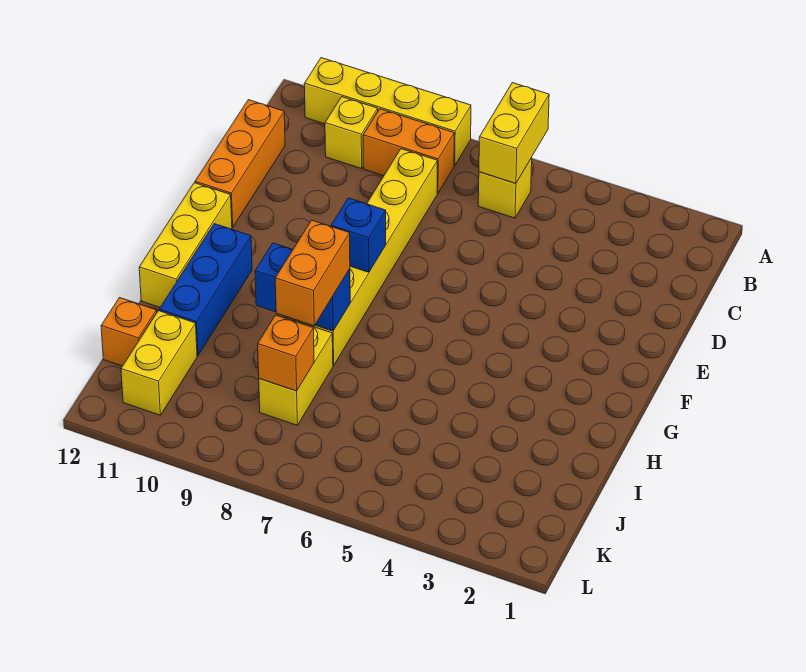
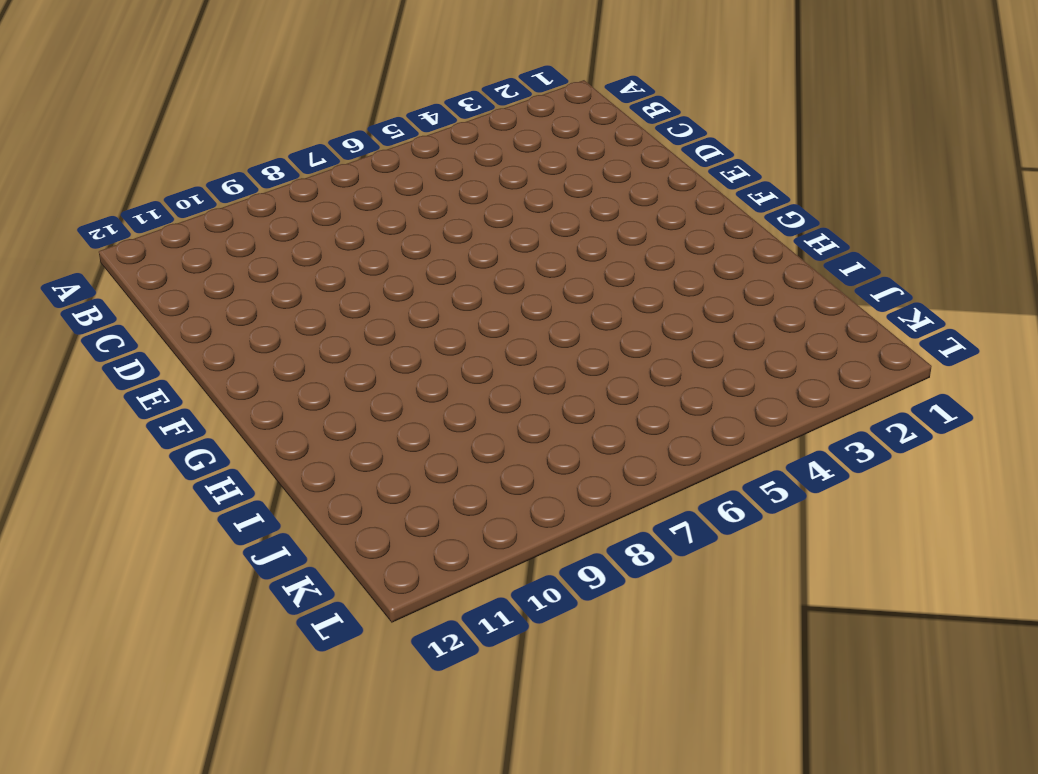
none -> yellow 1x4 brick [304,58,471,166]
none -> yellow 1x1 brick [478,158,532,218]
none -> orange 1x2 brick [363,109,454,193]

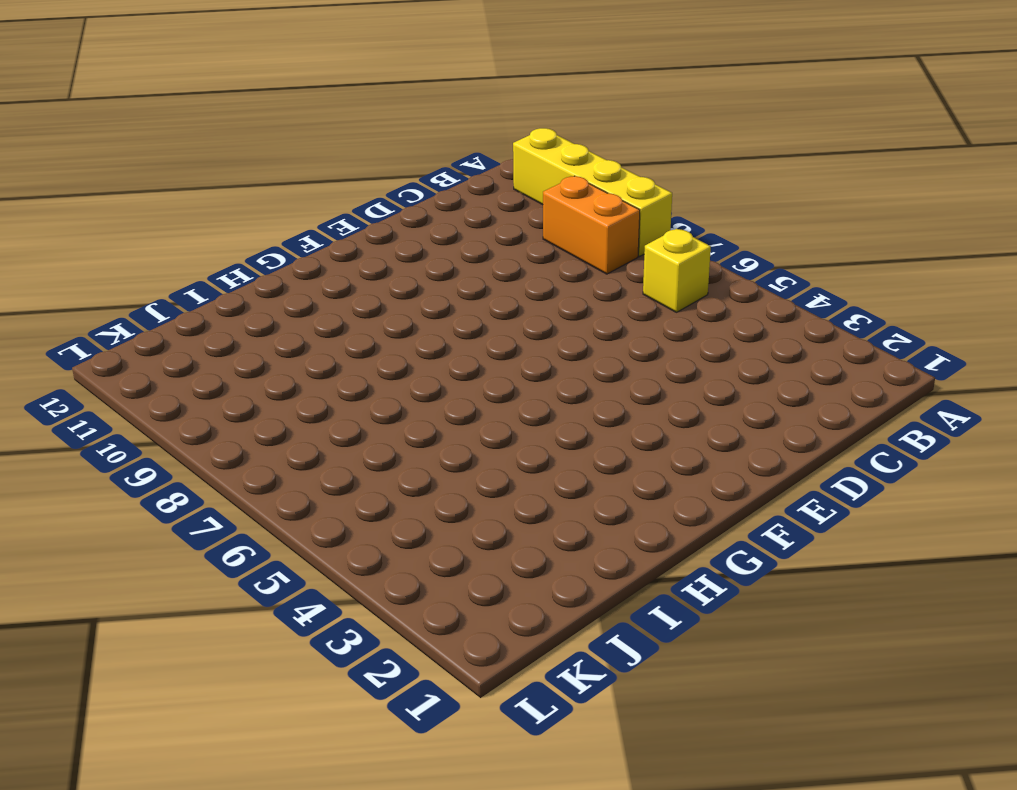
none -> yellow 1x1 brick [325,97,378,169]
none -> yellow 1x6 brick [296,149,437,366]
none -> orange 1x3 brick [195,100,285,227]

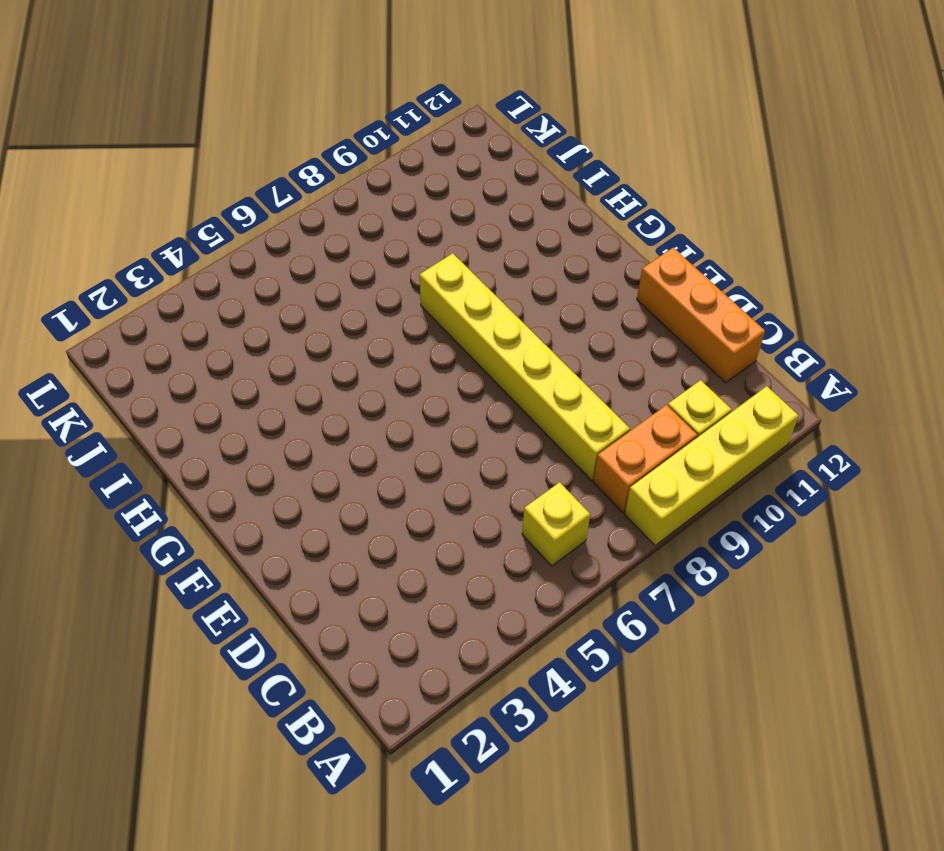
none -> yellow 1x3 brick [139,183,232,307]
none -> blue 1x3 brick [159,224,252,356]
none -> yellow 1x2 brick [259,321,333,425]

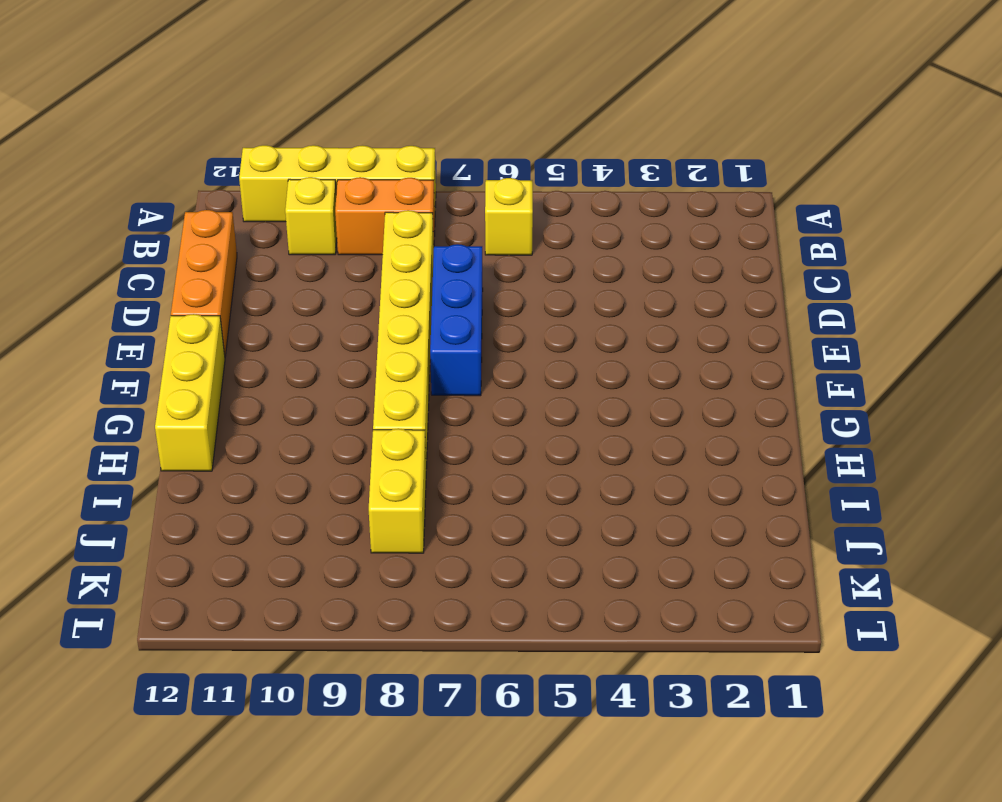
blue 1x3 brick [430,244,483,396] -> blue 1x3 brick moved to [159,224,252,356]
none -> yellow 1x2 brick [121,311,197,415]
none -> orange 1x1 brick [101,298,157,366]
none -> yellow 1x2 brick [479,83,549,184]

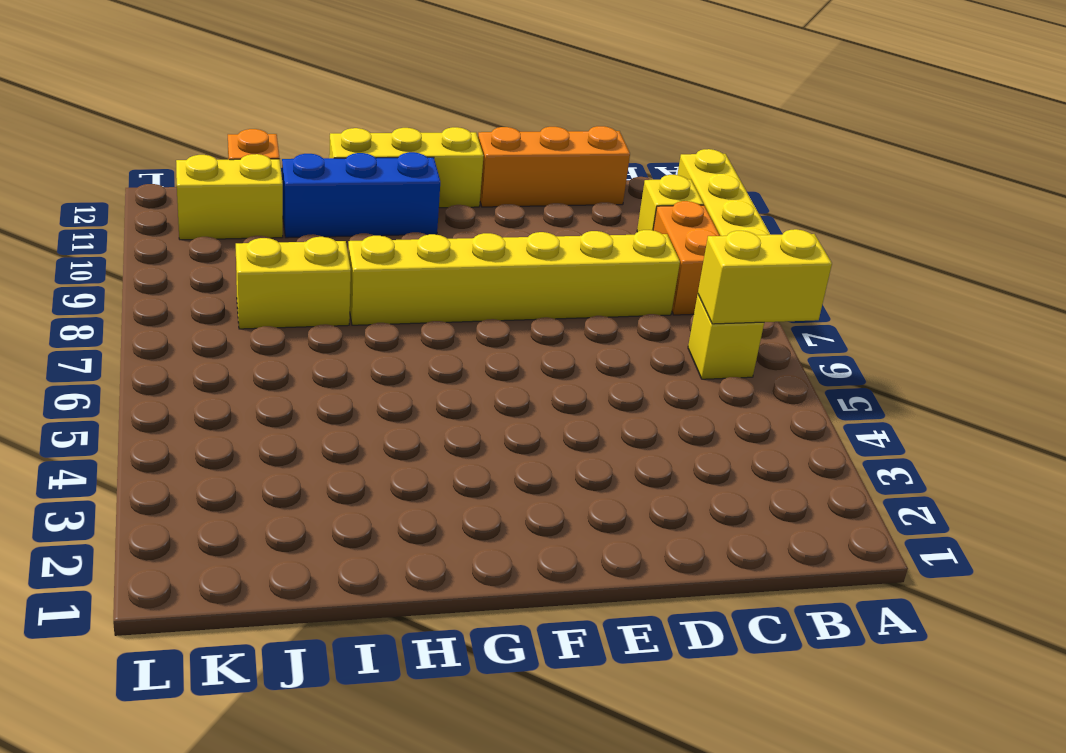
none -> blue 1x1 brick [331,198,386,272]
none -> blue 1x2 brick [255,243,350,331]
none -> orange 1x1 brick [258,315,314,391]

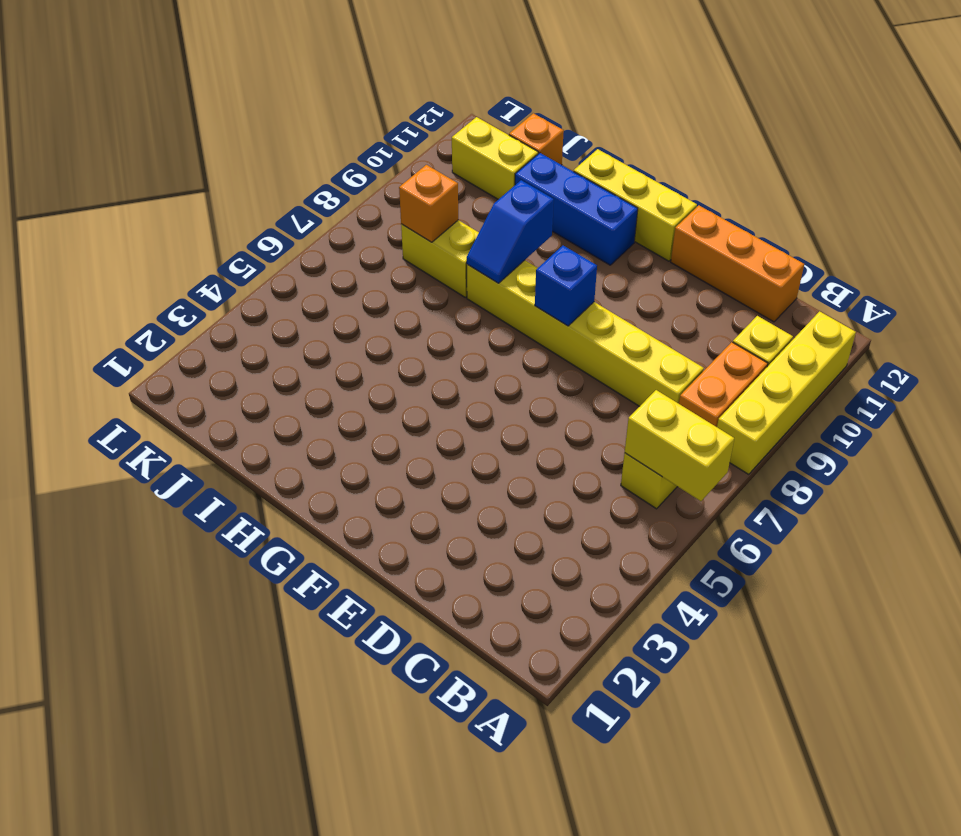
blue 1x2 slope [467,180,554,283] -> blue 1x2 brick [255,243,350,331]
none -> orange 1x2 brick [275,220,350,326]

